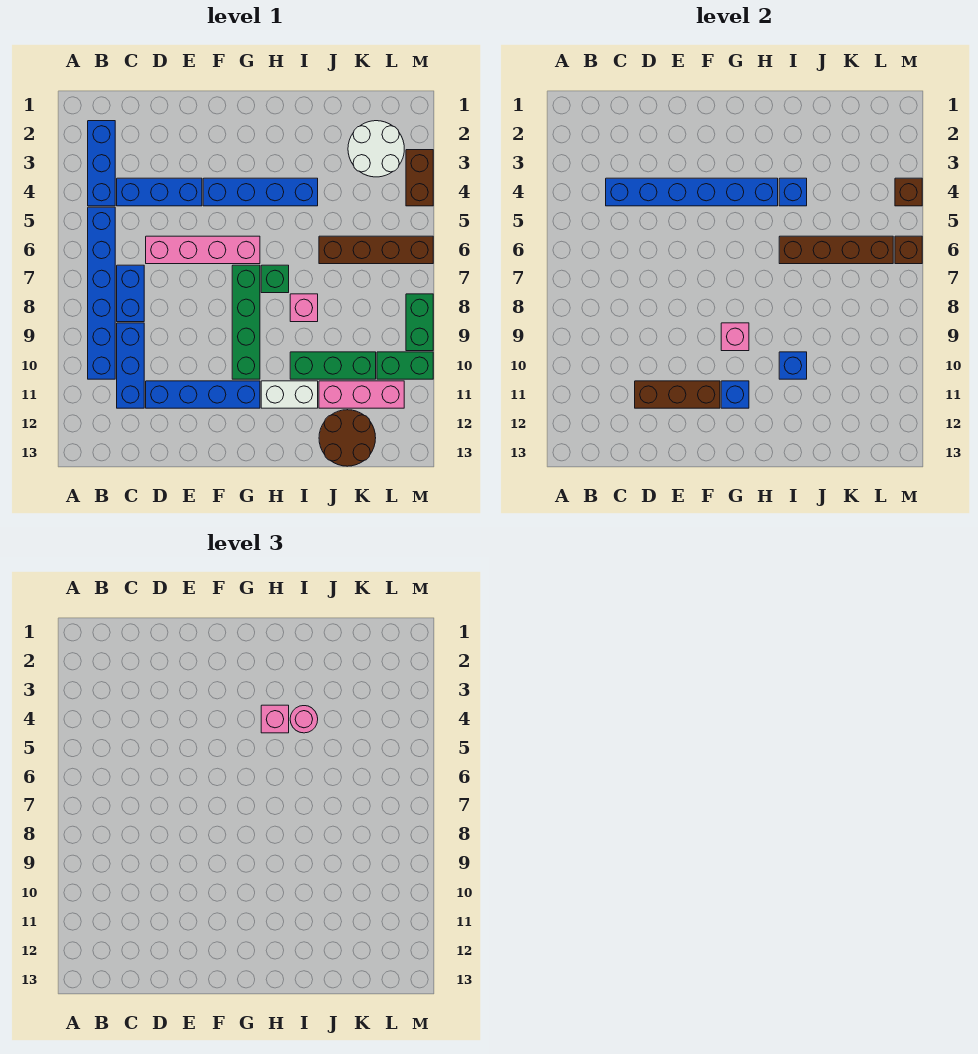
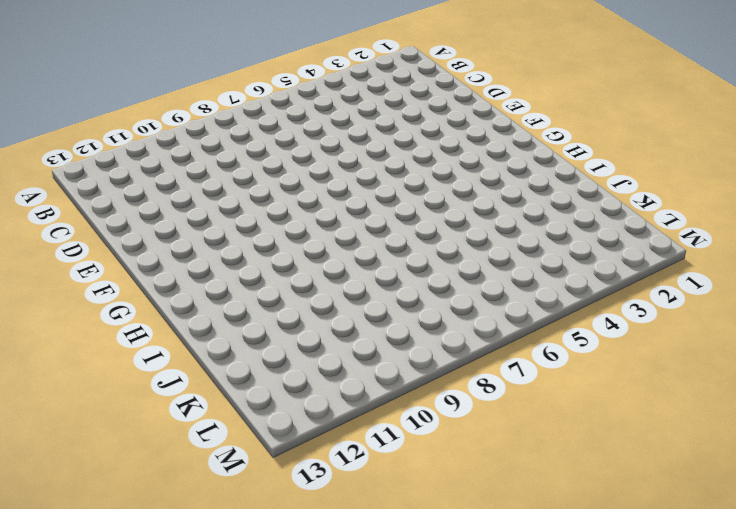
none -> blue 1x3 brick [88,121,115,206]
none -> blue 1x6 brick [88,207,115,379]
none -> blue 1x3 brick [117,178,202,206]
none -> blue 1x2 brick [117,265,144,322]

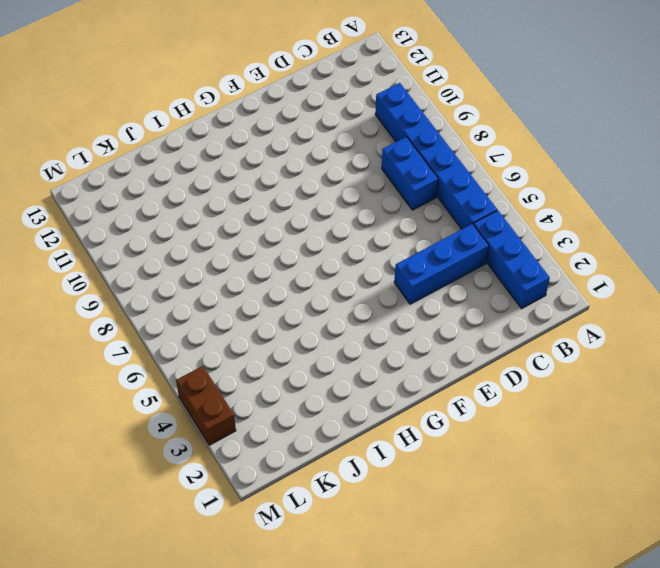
none -> blue 1x3 brick [117,323,144,408]
none -> pink 1x4 brick [146,236,260,264]
none -> blue 1x4 brick [146,381,260,408]
none -> blue 1x4 brick [203,178,318,206]

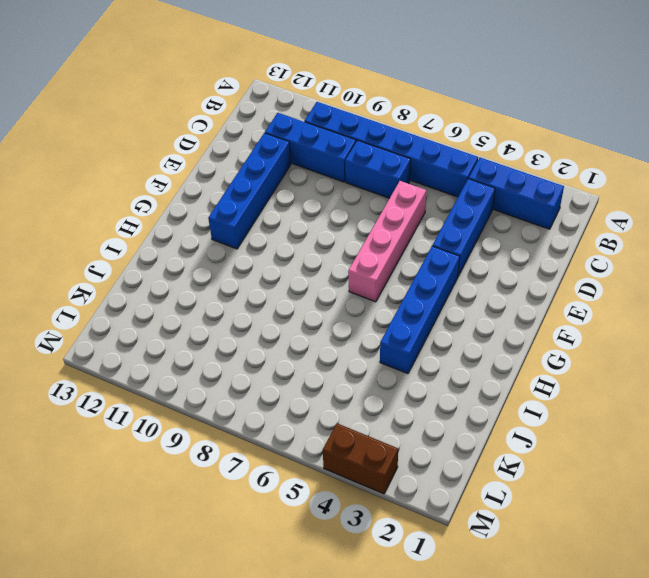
none -> green 1x4 brick [232,265,260,379]
none -> green 1x1 brick [261,265,289,293]
none -> white 1x2 brick [261,381,318,408]
none -> pink 1x1 brick [290,294,318,322]

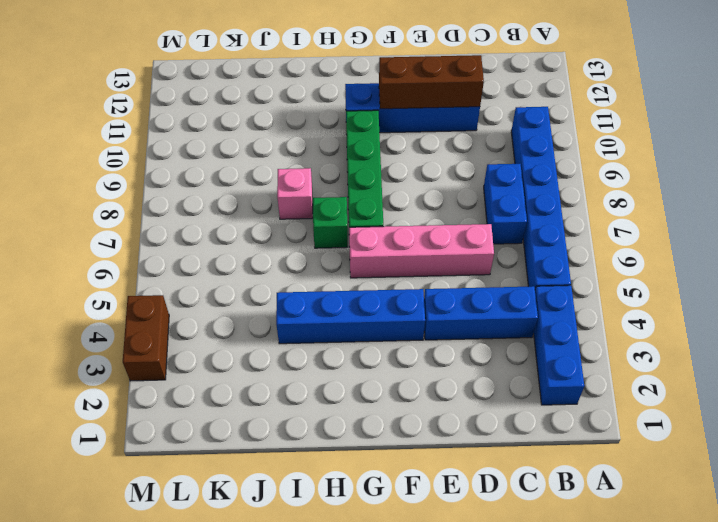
none -> blue 1x3 brick [117,323,144,408]
none -> white 1x2 brick [261,381,318,408]
none -> green 1x3 brick [290,352,376,379]
none -> brown 1x4 brick [319,236,433,264]

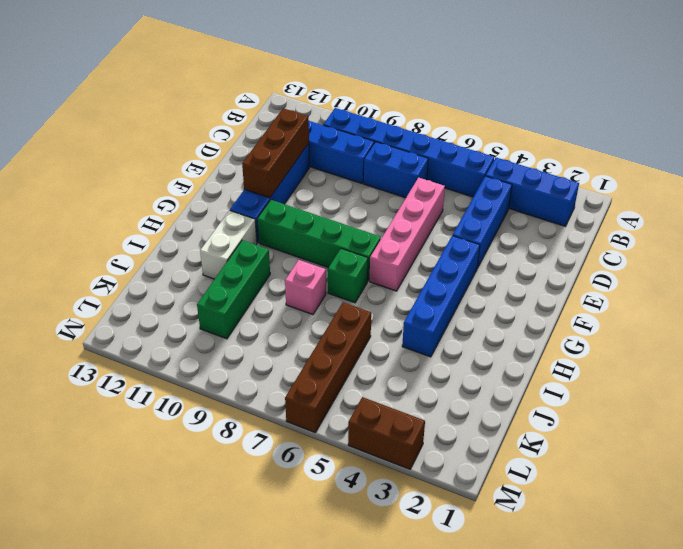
none -> pink 1x3 brick [319,381,404,408]
none -> brown 2x2 round brick [319,410,376,466]
none -> white 2x2 round brick [348,121,404,177]
none -> green 1x2 brick [377,352,433,379]

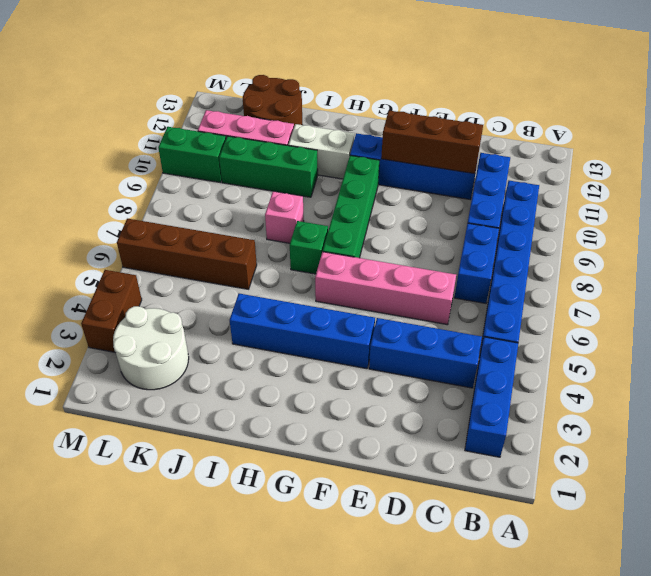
none -> green 1x2 brick [406,294,433,351]
none -> blue 1x6 brick [606,178,778,206]
none -> pink 1x1 brick [721,323,749,351]
none -> blue 1x1 brick [721,381,749,408]

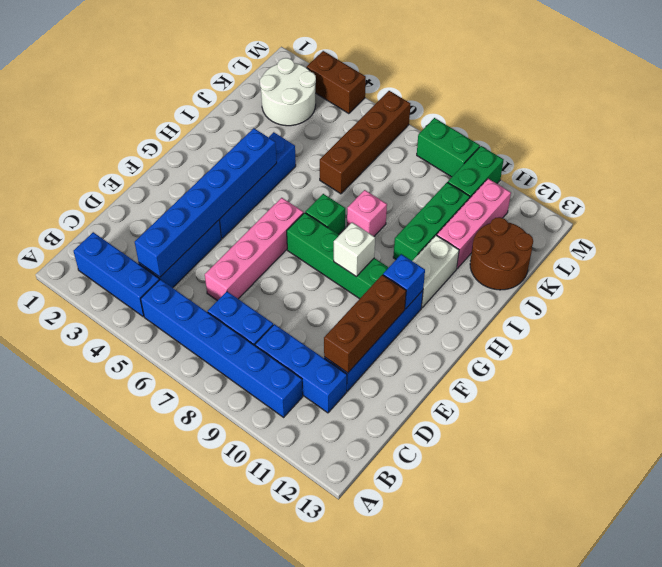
white 1x1 brick [334,223,375,277] -> pink 1x1 brick [721,323,749,351]
none -> blue 1x1 brick [779,178,807,206]
none -> brown 1x4 brick [779,236,893,264]
none -> blue 1x1 brick [779,352,807,379]
none -> brown 1x1 brick [895,178,922,206]

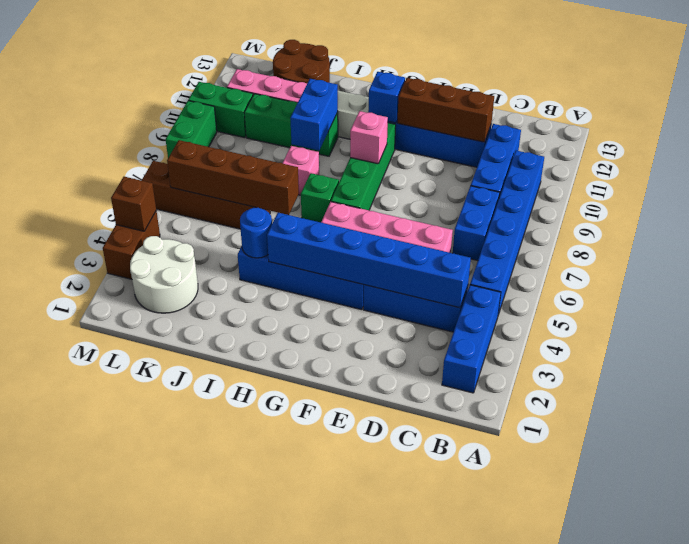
blue 1x1 round brick [240,207,272,258] -> blue 1x1 brick [779,178,807,206]
blue 1x2 brick [290,79,338,150] -> blue 1x1 brick [779,352,807,379]
none -> brown 1x1 brick [895,236,922,264]
none -> pink 1x1 brick [261,705,289,733]
none -> pink 1x1 round brick [290,706,318,733]

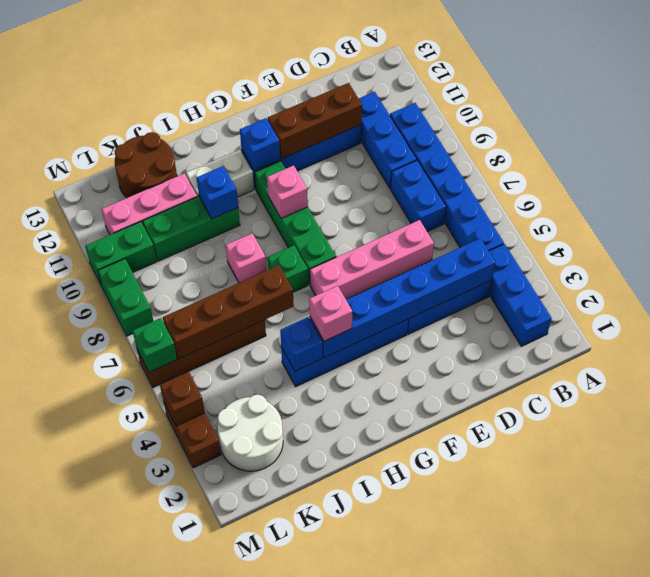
green 1x1 brick [133,318,177,372] -> brown 1x1 brick [895,236,922,264]
none -> pink 1x1 round brick [290,706,318,733]

